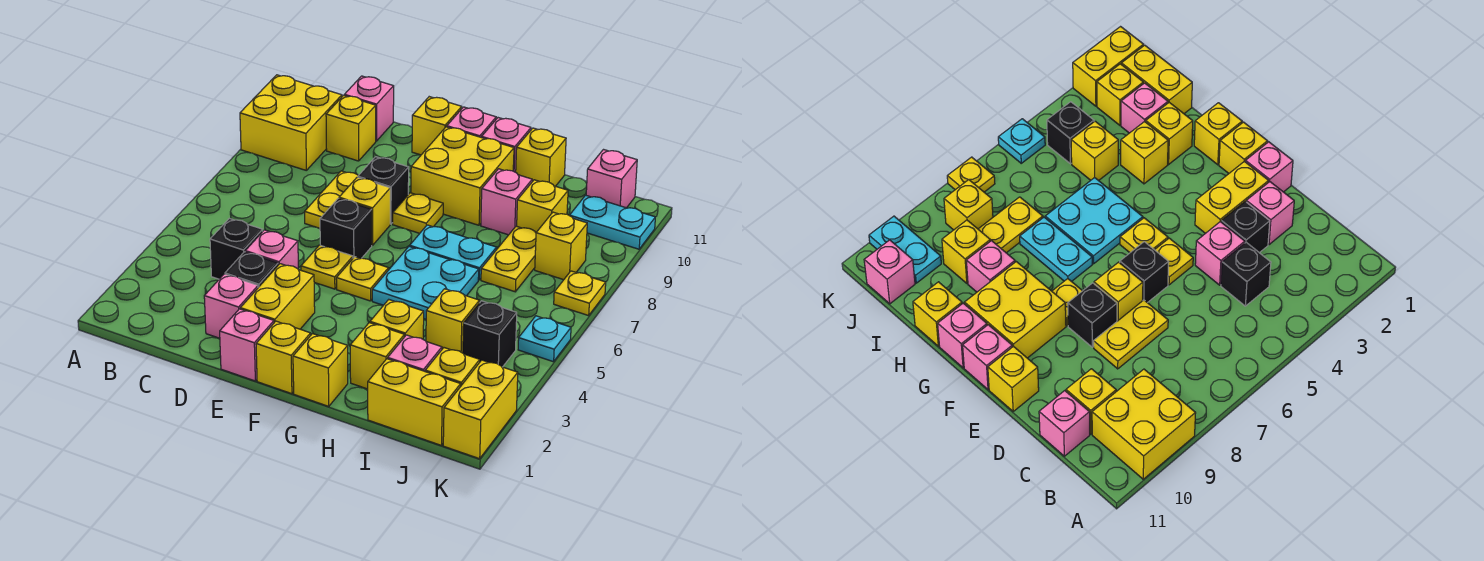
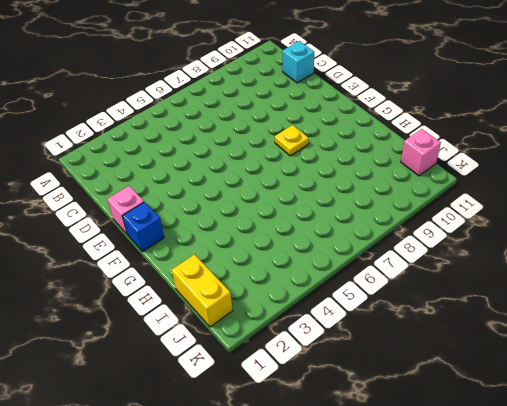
cyan 1x1 brick [282,41,314,83] -> pink 1x1 brick [344,76,394,141]
blue 1x1 brick [122,202,164,252] -> yellow 1x1 brick [256,321,311,394]
none -> yellow 2x2 brick [240,75,342,170]
none -> black 1x1 brick [210,218,263,279]
none -> yellow 1x1 brick [326,95,376,161]
none -> pink 1x1 brick [204,274,258,338]

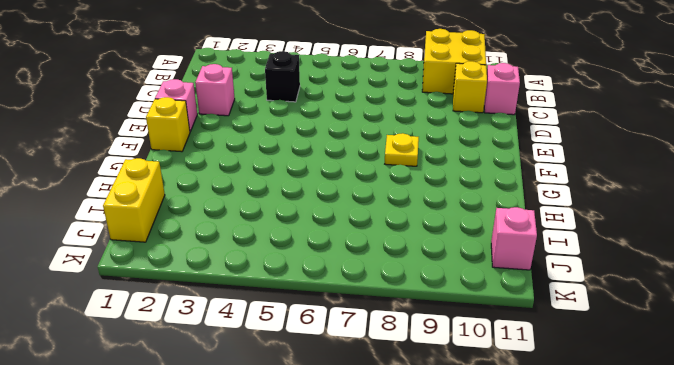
none -> black 1x1 brick [225,252,278,287]
none -> pink 1x1 brick [245,230,298,269]
none -> yellow 1x2 plate [305,171,359,228]
none -> yellow 1x2 brick [240,264,315,329]

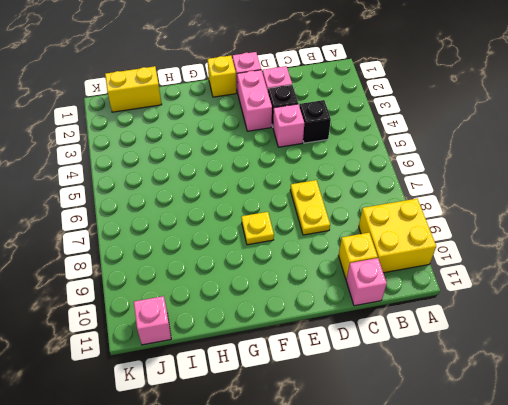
pink 1x2 brick [237,70,272,131] -> yellow 1x2 brick [240,264,315,329]
none -> yellow 1x1 plate [301,245,353,289]
none -> black 1x1 brick [320,198,372,259]
none -> yellow 1x1 brick [339,177,390,245]
none -> black 1x1 brick [358,157,409,224]

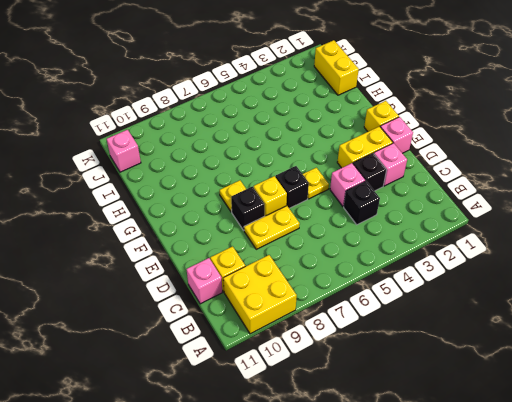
none -> yellow 1x1 brick [412,97,462,155]
none -> yellow 1x1 plate [336,257,389,301]
none -> yellow 2x2 brick [411,127,514,225]
none -> pink 1x1 brick [447,107,496,138]

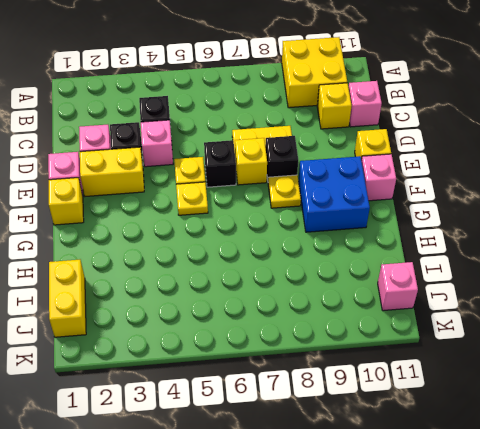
blue 2x2 brick [298,156,370,232] -> yellow 2x2 brick [411,127,514,225]
none -> yellow 1x1 brick [293,334,348,406]
none -> cyan 2x2 plate [372,246,479,319]
none -> cyan 1x2 plate [410,225,497,280]
none -> pink 1x1 brick [482,118,531,172]

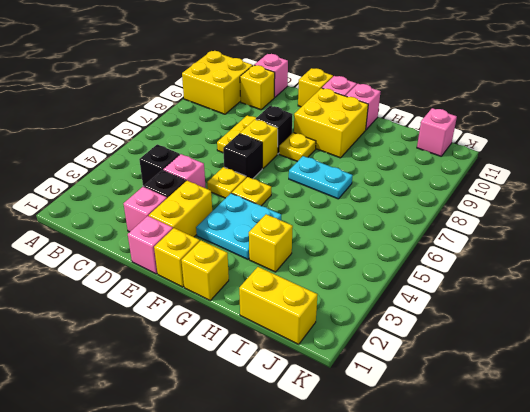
cyan 2x2 plate [196,193,281,259] -> cyan 2x2 plate moved to [372,246,479,319]
none -> yellow 1x1 brick [350,323,404,389]
none -> pink 1x1 brick [481,169,532,235]
none -> yellow 1x1 brick [516,128,566,186]
none -> pink 1x1 brick [388,335,442,371]

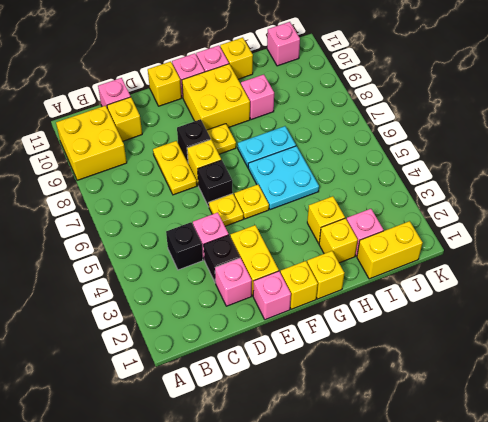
none -> yellow 1x1 brick [426,289,479,353]
none -> yellow 1x2 plate [481,226,536,292]
none -> yellow 1x1 brick [517,180,568,232]
none -> yellow 1x1 brick [425,348,480,385]

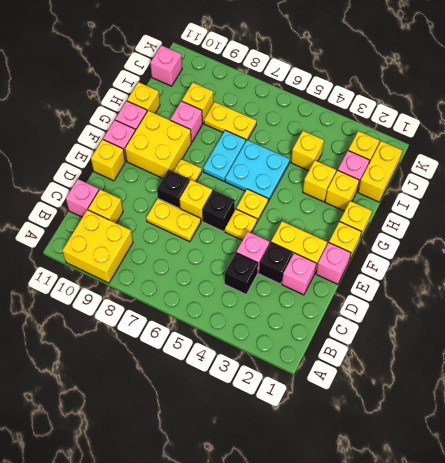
none -> black 1x1 brick [463,301,517,367]
none -> yellow 1x1 brick [535,212,587,280]
none -> cyan 1x2 plate [570,195,655,249]
none -> yellow 1x2 brick [443,360,518,459]

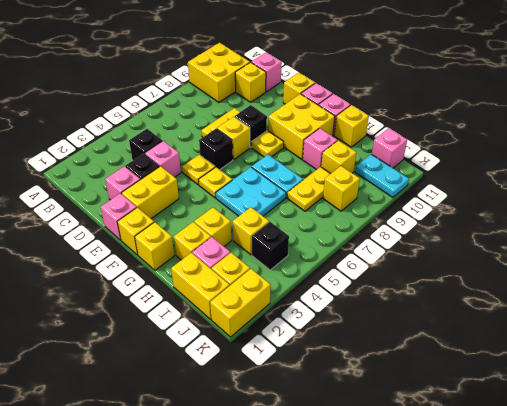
none -> cyan 1x1 plate [518,316,571,362]
none -> yellow 1x1 plate [554,271,606,316]

